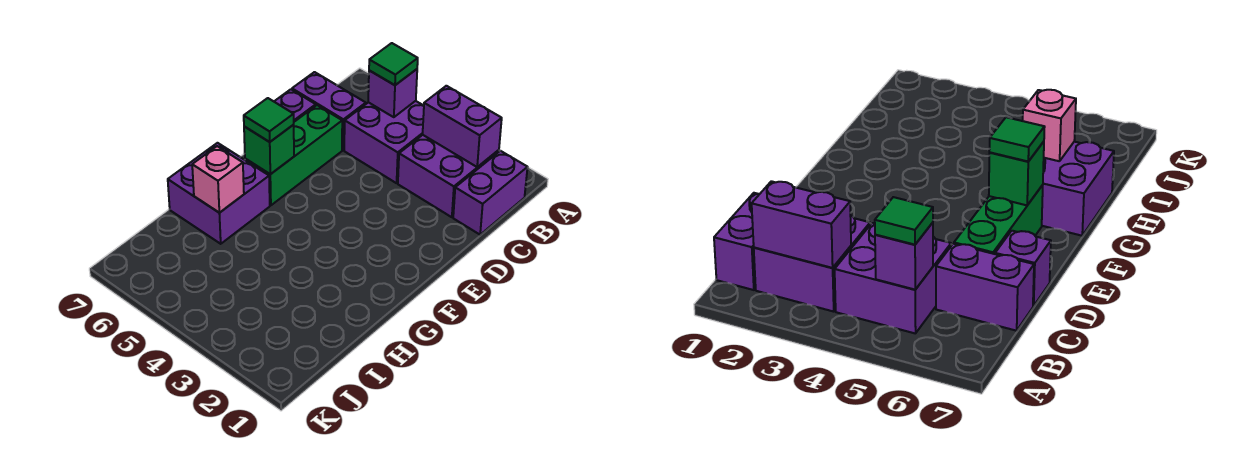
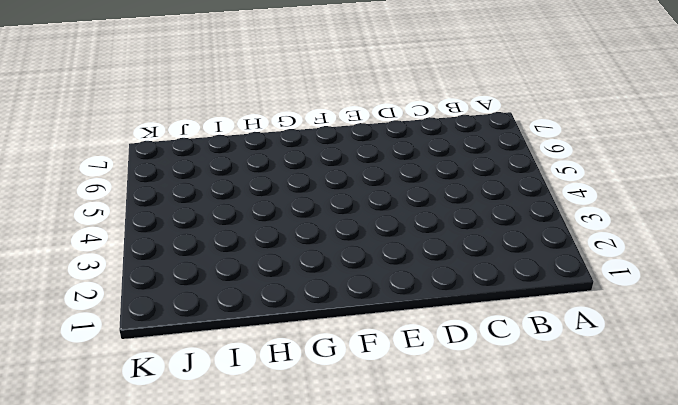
none -> purple 1x2 brick [453,151,528,235]
none -> purple 2x2 brick [398,135,499,217]
none -> purple 2x2 brick [344,101,424,183]

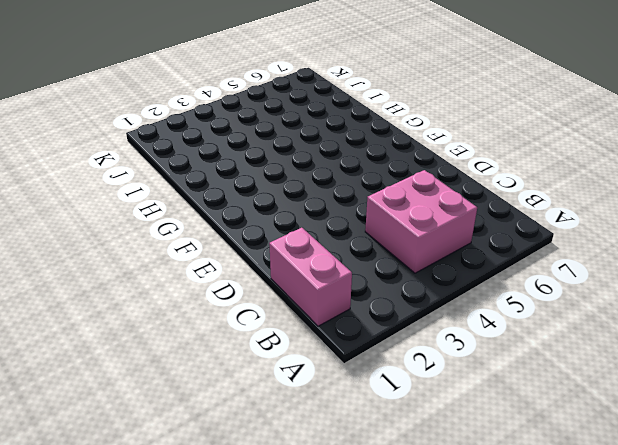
pink 1x2 brick [269,228,352,326] -> purple 1x2 brick [453,151,528,235]
pink 2x2 brick [365,170,477,273] -> purple 2x2 brick [344,101,424,183]
none -> purple 2x2 brick [398,135,499,217]
none -> purple 1x2 brick [292,72,366,150]
none -> green 1x3 brick [245,105,342,205]

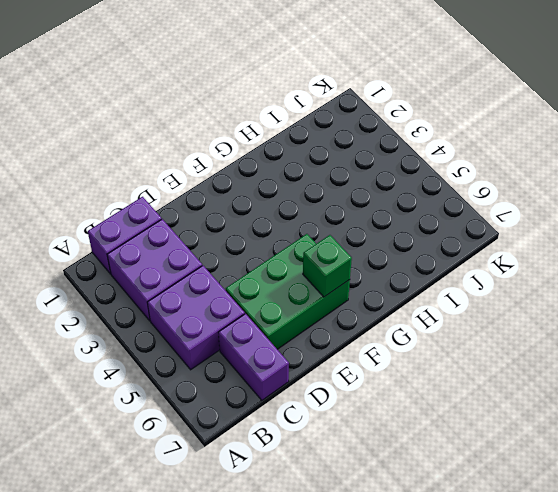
green 2x3 brick [226,234,350,349] -> green 1x3 brick [245,105,342,205]
none -> purple 1x1 brick [274,89,316,122]
none -> purple 2x2 brick [168,143,270,244]
none -> purple 1x2 brick [423,86,502,167]

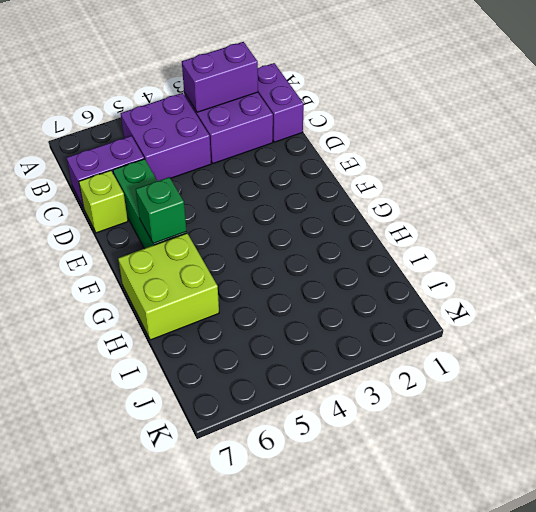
lime 1x1 brick [79,170,128,233] -> purple 1x1 brick [274,89,316,122]
lime 2x2 brick [118,233,219,340] -> purple 2x2 brick [168,143,270,244]
none -> purple 1x1 brick [368,69,417,117]
none -> pink 1x1 brick [192,146,244,213]
none -> green 1x1 tile [369,43,418,85]

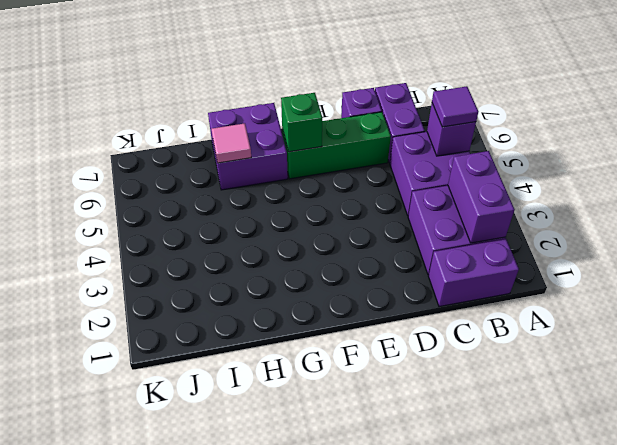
purple 1x1 tile [432,86,478,127] -> green 1x1 tile [369,43,418,85]
pink 1x1 tile [212,123,251,163] -> pink 1x1 brick [192,146,244,213]
none -> green 1x1 tile [244,98,294,142]

